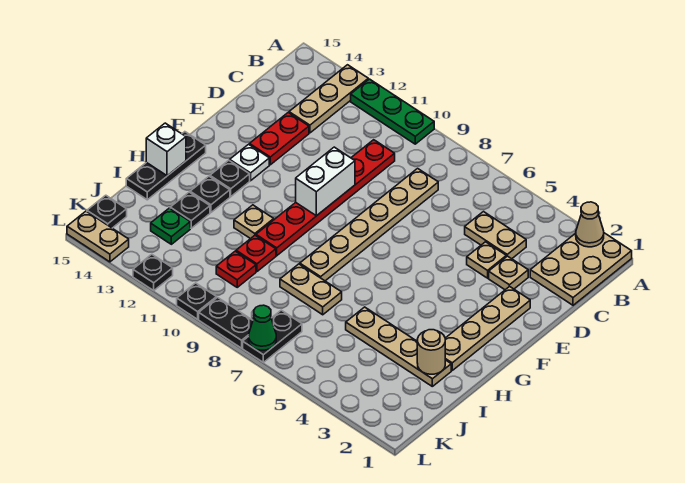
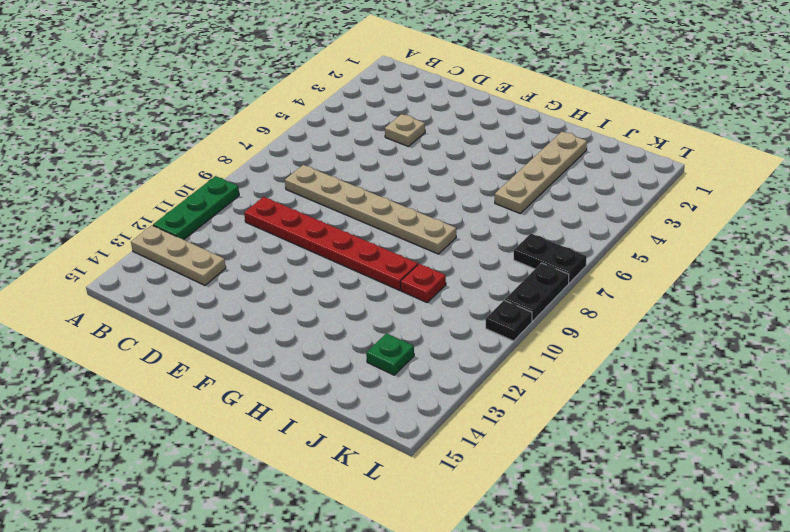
none -> tan 2x3 plate [530,233,632,305]
none -> tan 1x2 plate [465,212,526,259]
none -> tan 1x1 plate [489,256,528,290]
none -> red 1x2 plate [249,113,309,165]

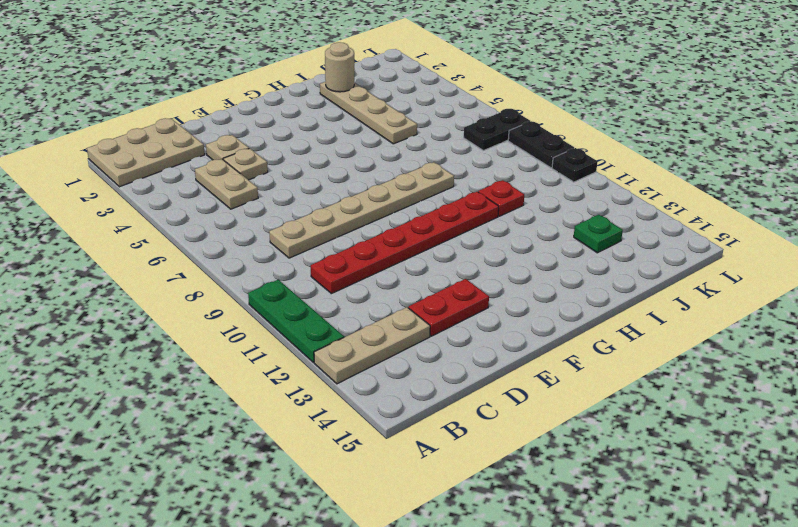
none -> tan 1x4 plate [445,286,530,370]
none -> white 1x1 plate [230,144,269,181]
none -> black 1x1 plate [210,160,250,197]
none -> black 1x3 plate [126,132,206,200]

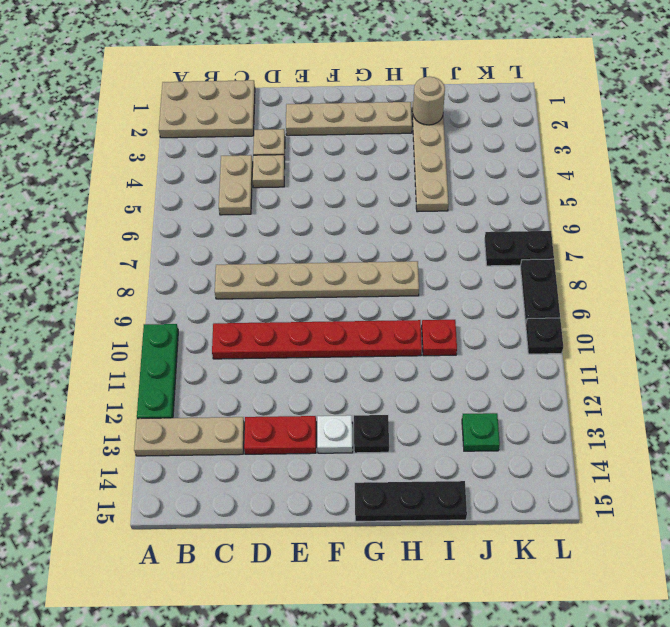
none -> tan 1x1 plate [234,205,274,239]
none -> black 1x1 plate [190,176,230,212]
none -> tan 1x2 plate [280,264,342,315]
none -> black 1x1 plate [170,192,210,228]

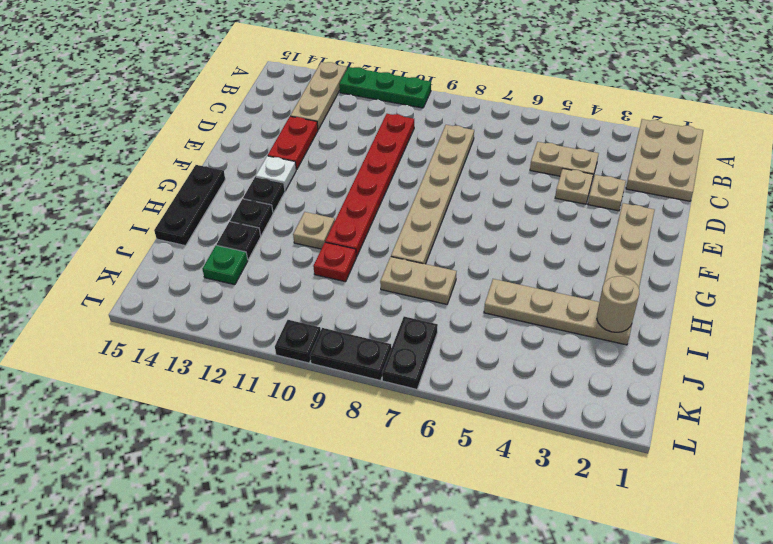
none -> red 1x1 plate [216,251,256,287]
none -> black 1x1 plate [87,195,127,228]
none -> black 1x1 plate [133,254,173,290]
none -> tan 1x2 plate [67,211,129,262]

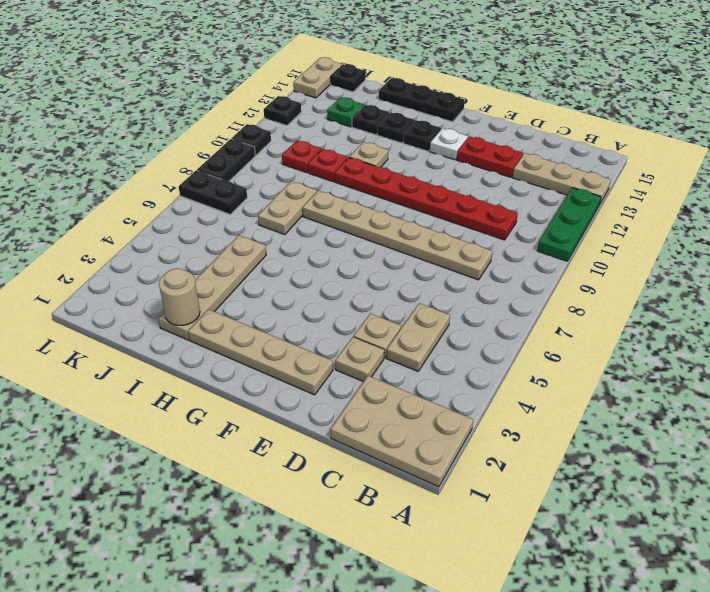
none -> tan 1x1 cone [576,202,604,247]
none -> white 1x2 brick [296,147,355,216]
none -> white 1x1 brick [146,123,186,176]
none -> green 1x1 cone [248,305,276,350]

